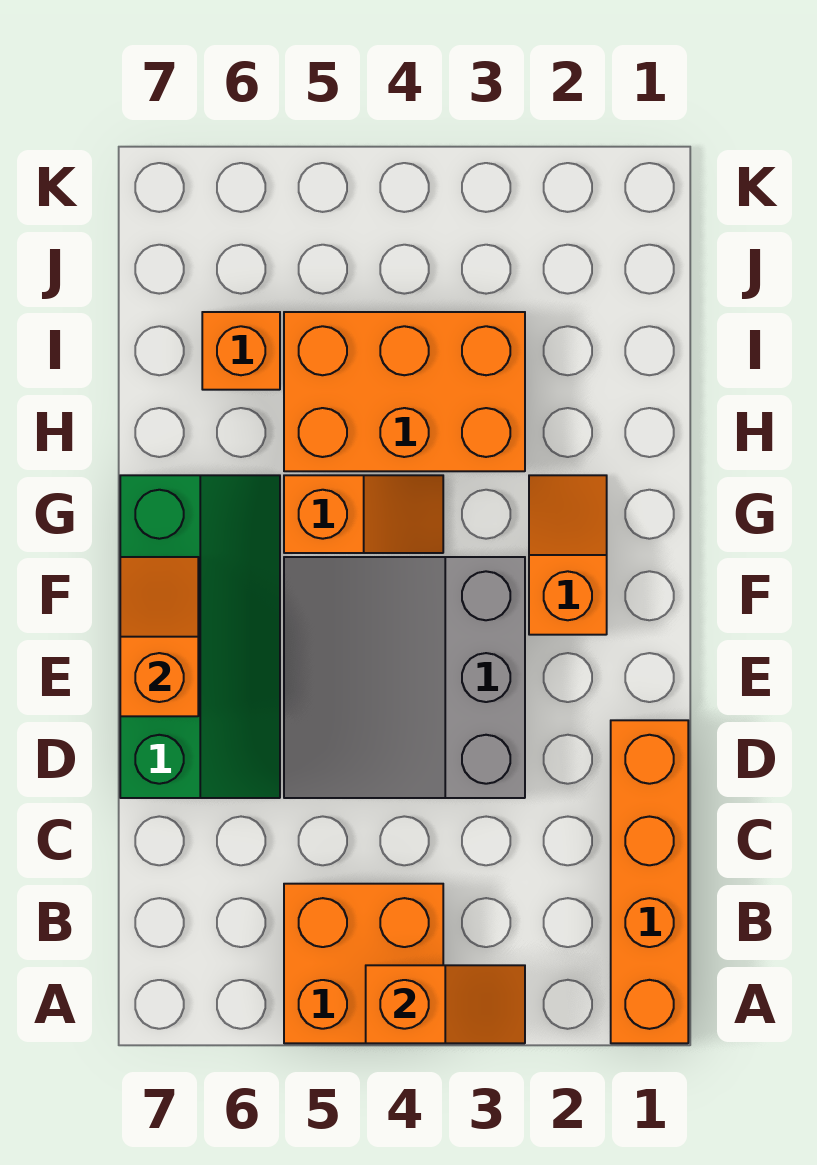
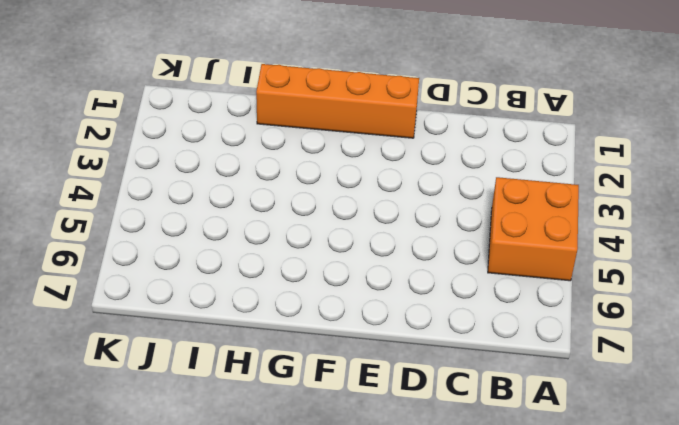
orange 1x4 brick [256,64,419,138] -> orange 1x4 brick moved to [611,720,688,1043]
none -> grey 3x3 slope [284,557,525,798]
none -> green 2x4 slope [120,475,280,798]

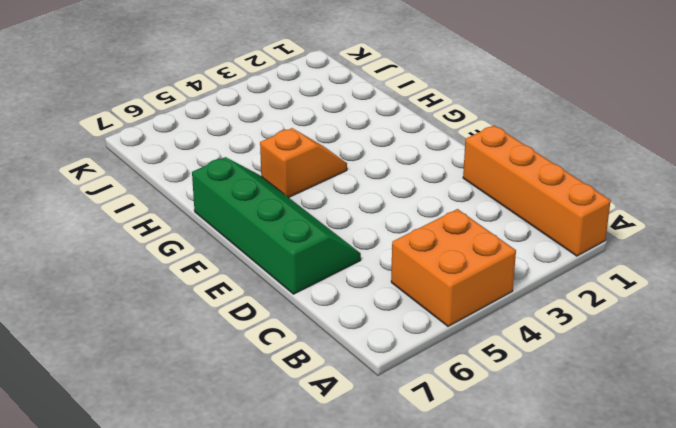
none -> grey 3x3 slope [284,557,525,798]
none -> orange 1x2 slope [529,475,607,635]

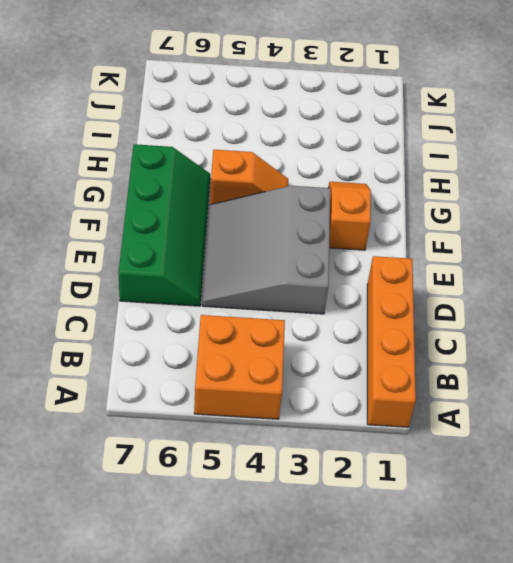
none -> orange 2x3 brick [284,312,525,471]
none -> orange 1x1 brick [202,312,280,390]

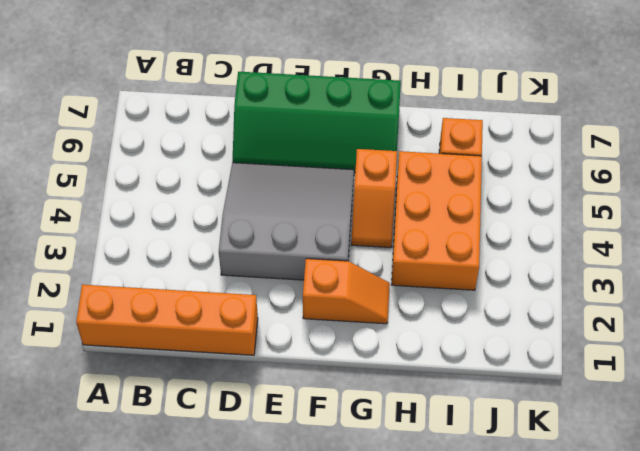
none -> orange 2x2 brick [284,884,443,1043]
none -> orange 1x2 slope [366,965,525,1043]

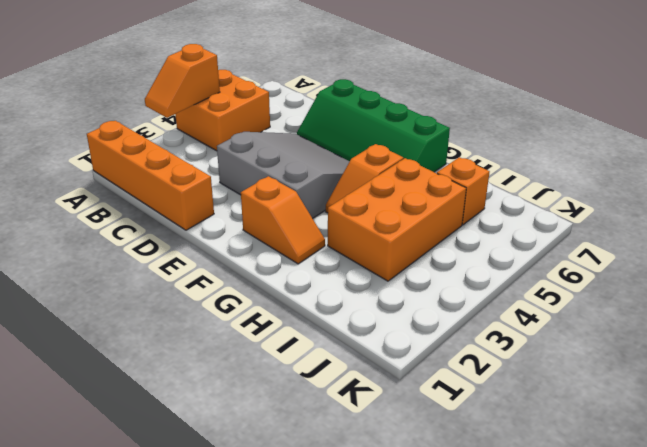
none -> orange 1x2 slope [120,557,198,716]

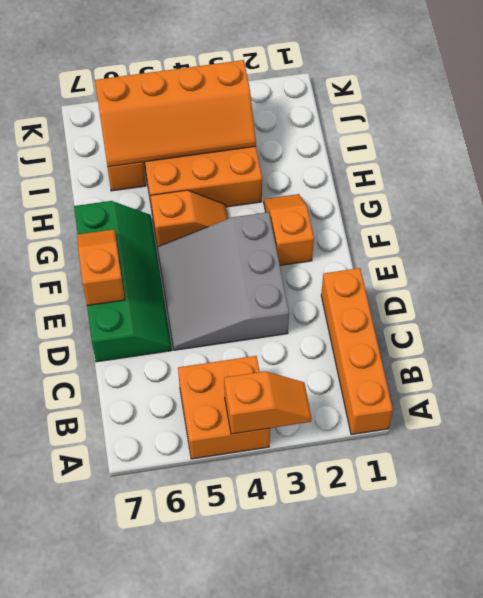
orange 2x4 slope [95,60,256,167] -> none

